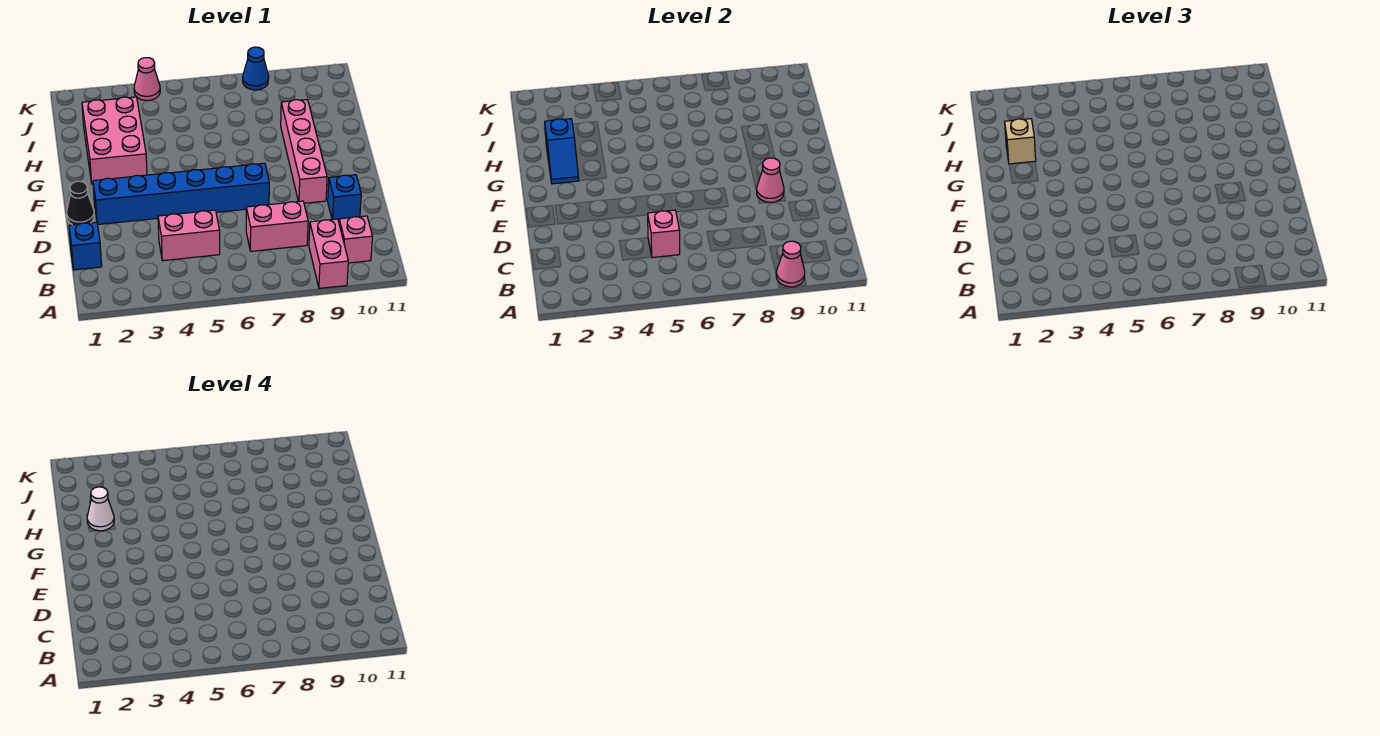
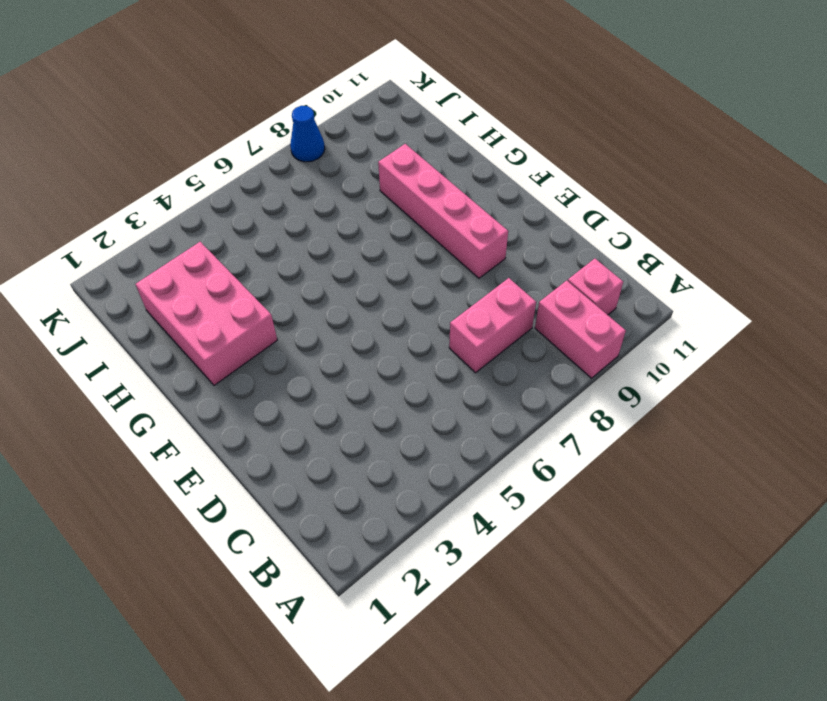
none -> blue 1x1 brick [69,222,102,270]
none -> pink 1x2 brick [158,210,220,261]
none -> blue 1x1 brick [328,175,361,221]

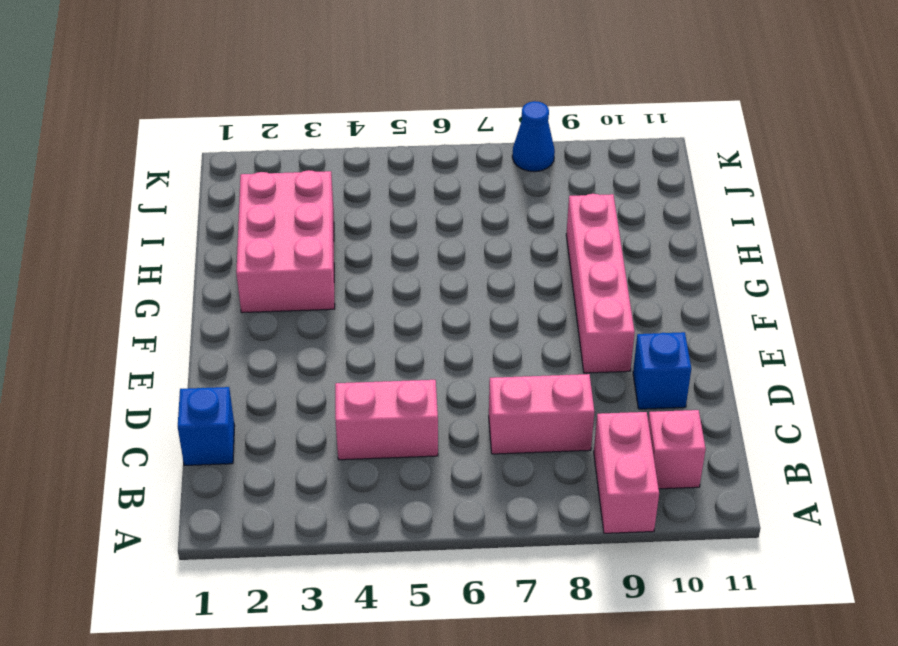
none -> black 1x1 cone [67,181,94,225]
none -> blue 1x6 brick [93,163,269,224]
none -> pink 1x1 cone [134,58,160,100]

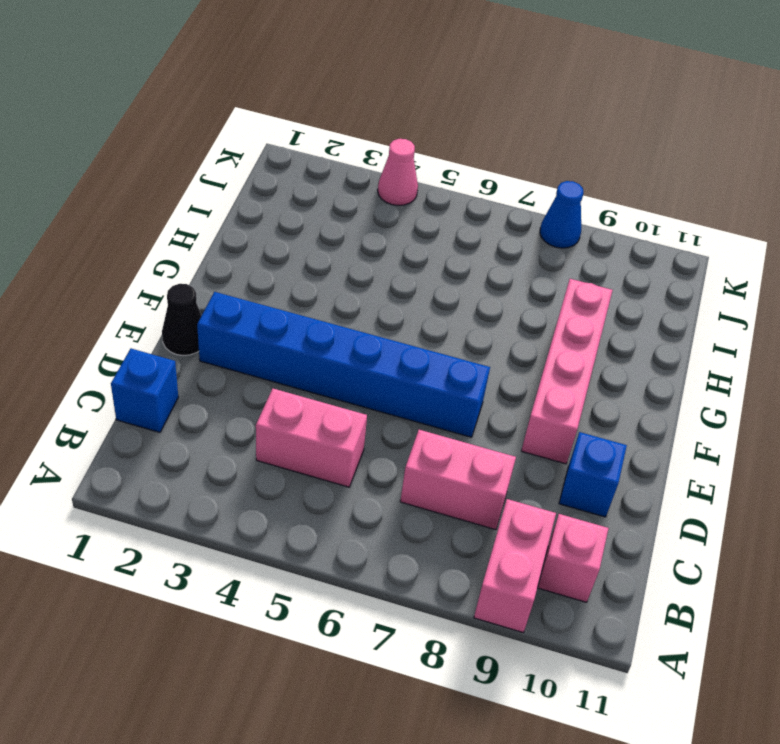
none -> pink 2x3 brick [82,97,147,184]
none -> pink 1x1 cone [776,241,805,287]
none -> pink 1x1 brick [648,210,680,258]

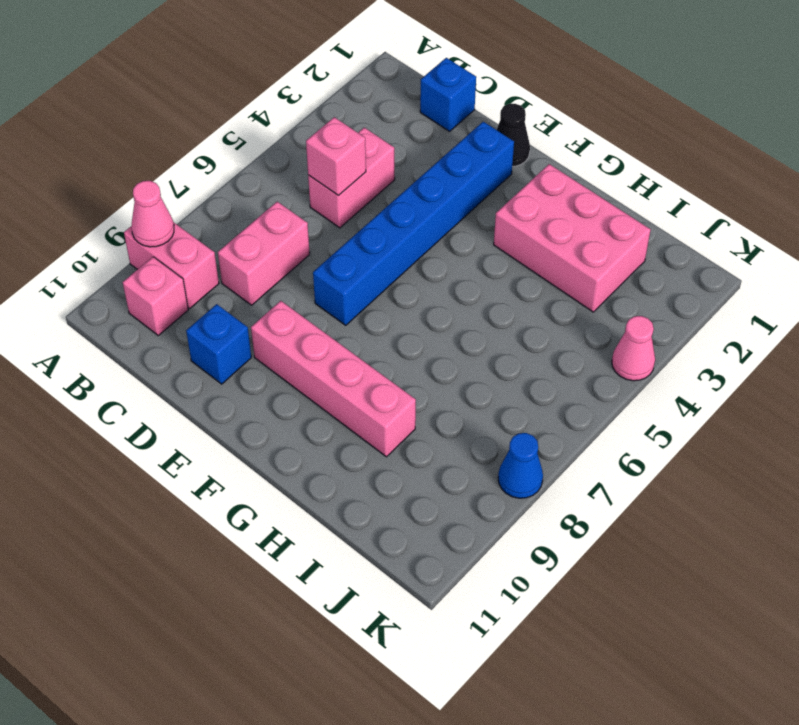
none -> pink 1x1 cone [757,158,784,203]
none -> blue 1x2 slope [545,119,579,184]
none -> tan 1x1 brick [1005,119,1036,164]

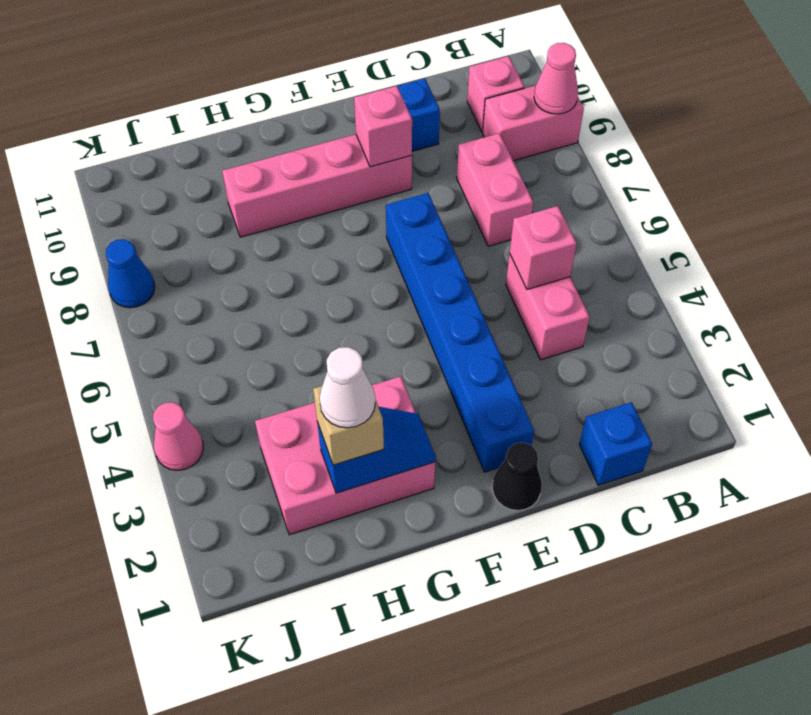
pink 1x1 brick [354,86,412,167] -> pink 1x1 cone [757,158,784,203]

